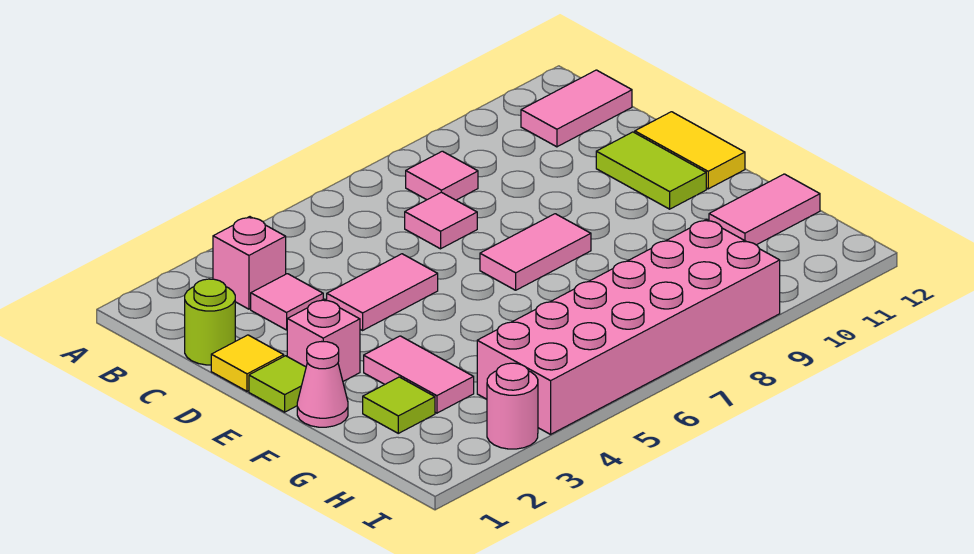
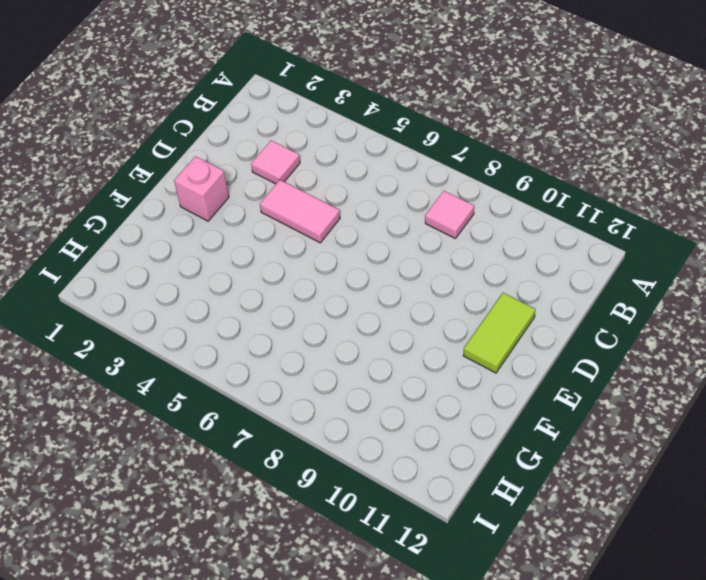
none -> pink 1x1 brick [213,217,286,309]
none -> pink 1x2 tile [521,70,632,147]
none -> lime 1x1 round brick [185,279,235,365]

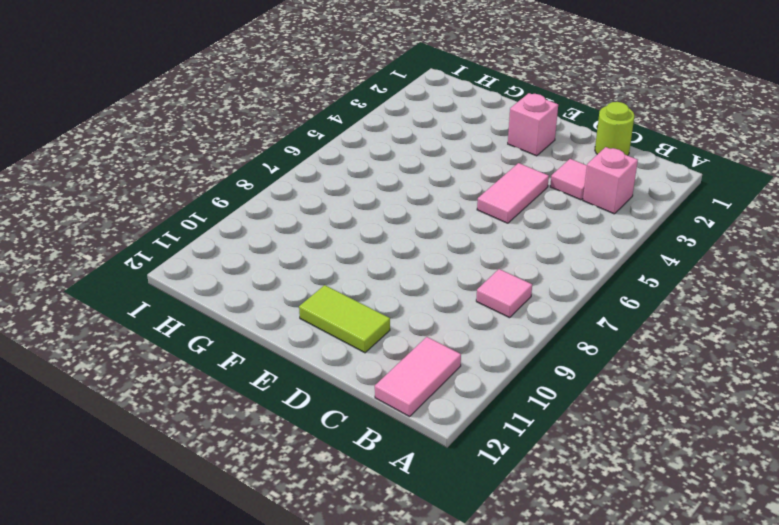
none -> pink 1x1 tile [405,192,477,249]
none -> yellow 1x1 tile [211,335,284,391]
none -> yellow 1x2 tile [635,112,745,189]

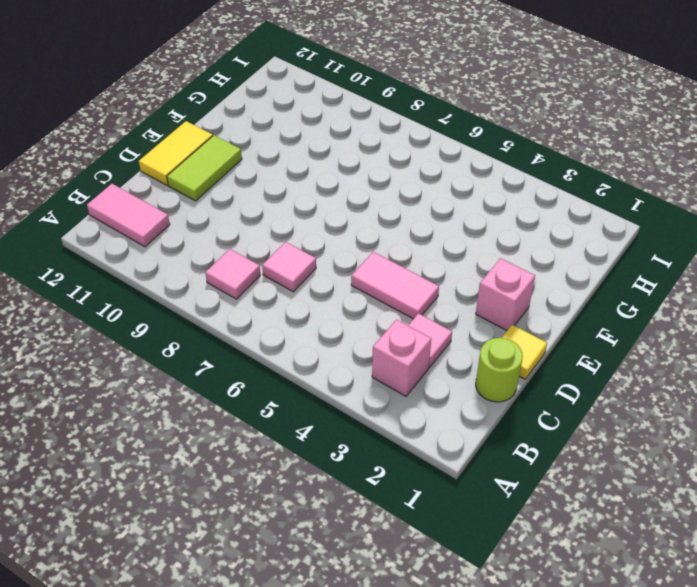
none -> lime 1x1 tile [249,356,306,412]
none -> pink 1x2 tile [480,214,591,290]
none -> pink 1x1 cone [297,342,348,427]

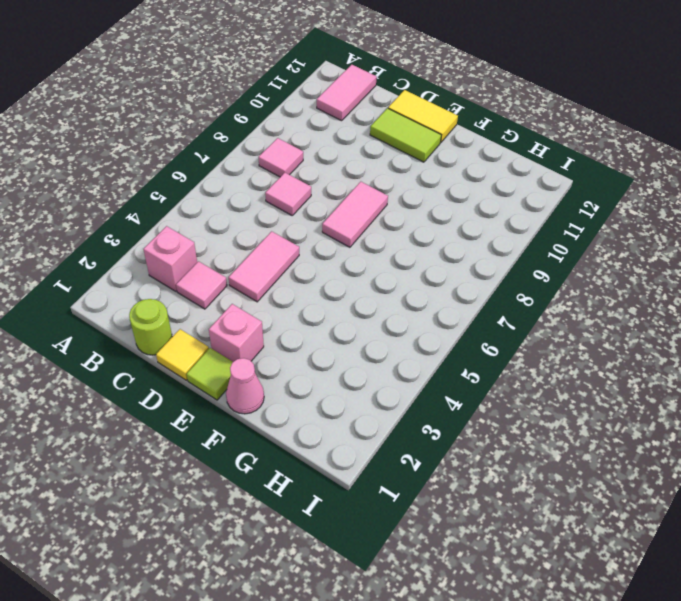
none -> pink 1x2 tile [364,336,474,413]
none -> lime 1x1 tile [363,377,435,433]
none -> pink 1x2 tile [709,174,820,245]

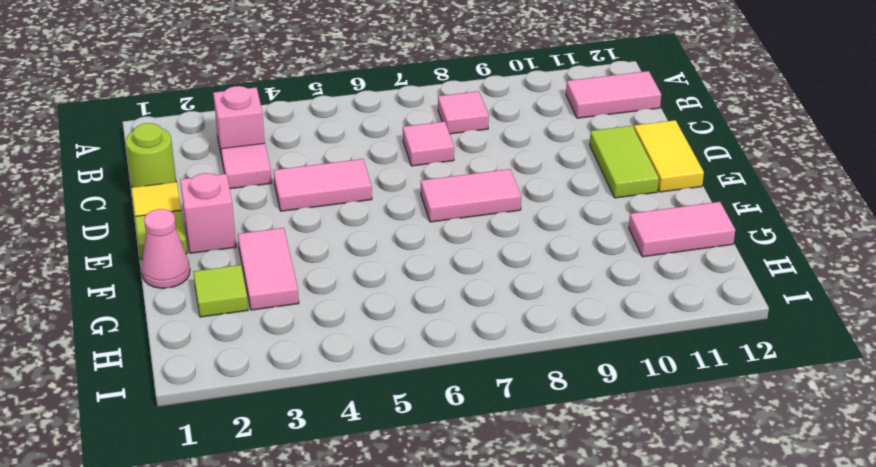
none -> pink 2x6 brick [477,219,780,434]
none -> pink 1x1 round brick [487,363,538,449]

